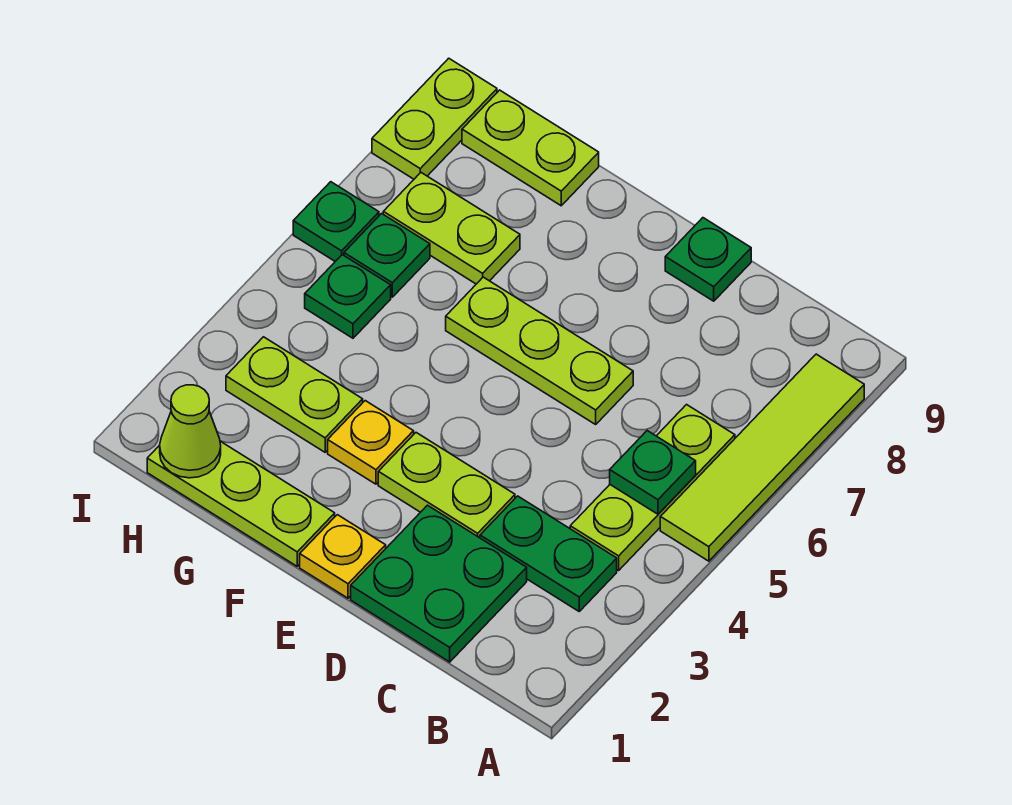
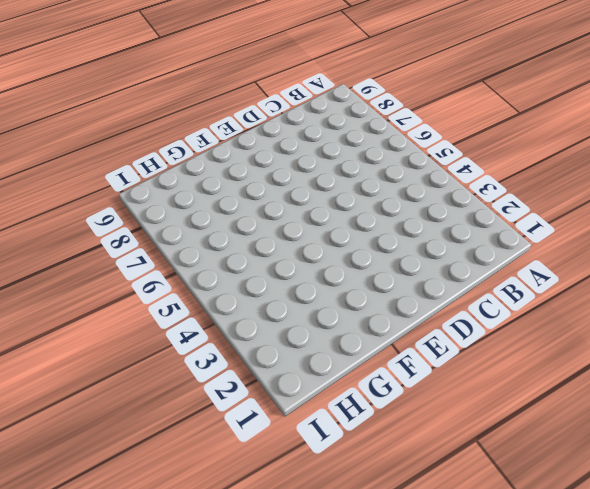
none -> lime 1x4 tile [660,354,864,561]
none -> green 1x2 plate [480,496,617,611]
none -> lime 1x3 plate [570,405,735,570]

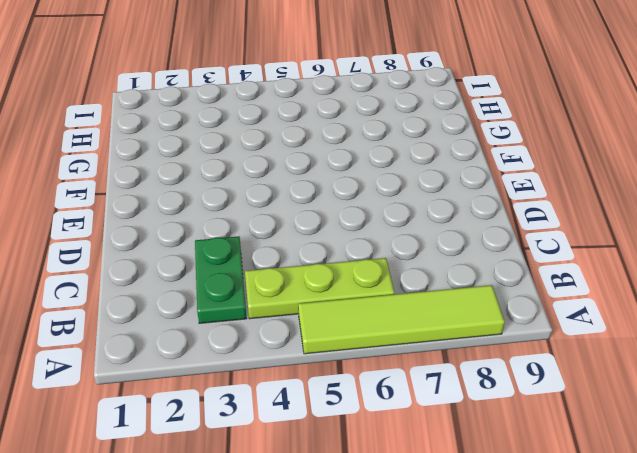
none -> green 2x2 plate [351,505,527,662]
none -> lime 1x2 plate [378,433,515,538]
none -> lime 1x3 plate [446,277,633,424]

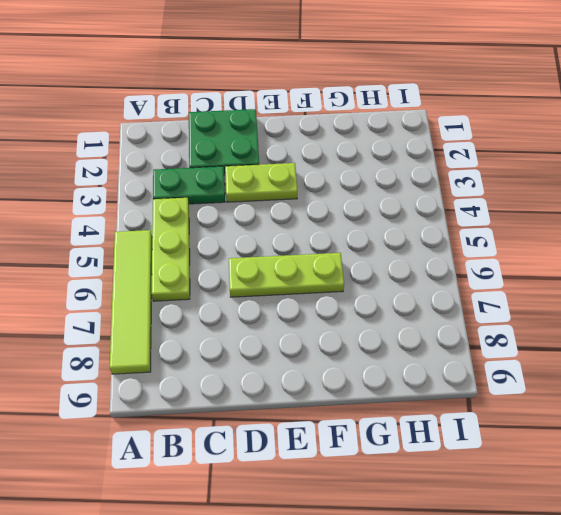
none -> green 1x1 plate [665,218,751,301]
none -> yellow 1x1 plate [300,515,386,598]
none -> lime 1x3 plate [147,441,335,566]

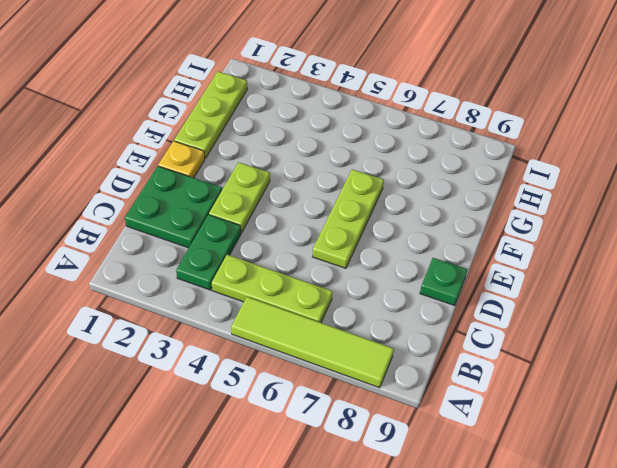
none -> yellow 1x1 plate [328,401,414,484]
none -> lime 1x2 plate [226,337,363,452]
none -> lime 1x2 plate [383,173,520,284]

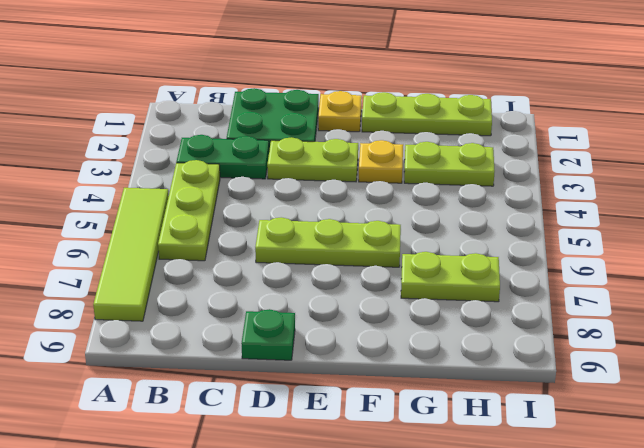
none -> lime 1x2 plate [462,90,599,206]
none -> green 1x1 plate [305,255,391,338]
none -> green 1x1 plate [344,214,430,297]

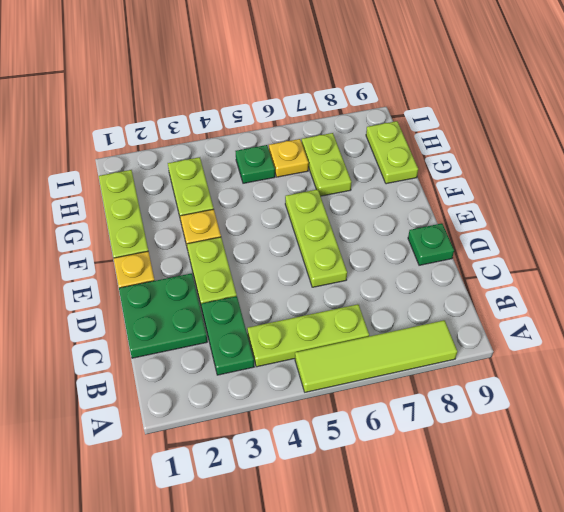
yellow 1x1 plate [269,139,309,177] -> green 1x1 plate [344,214,430,297]
none -> green 1x1 plate [293,182,379,261]
none -> lime 1x2 plate [372,58,497,179]
none -> green 1x1 plate [610,431,696,514]

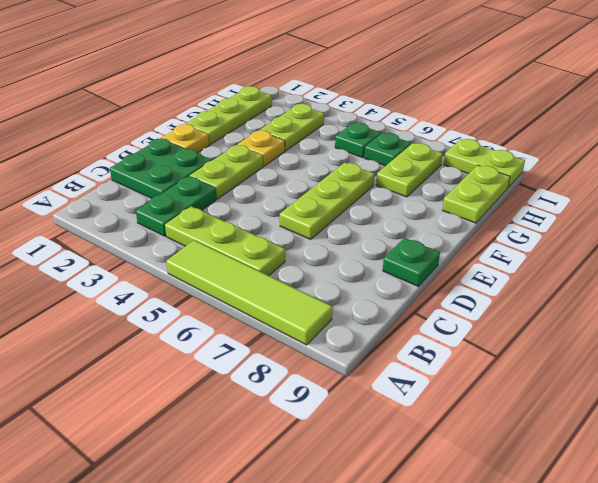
none -> green 1x1 plate [293,182,379,261]
none -> green 1x1 plate [610,431,696,514]
none -> lime 1x1 cone [160,385,221,478]

